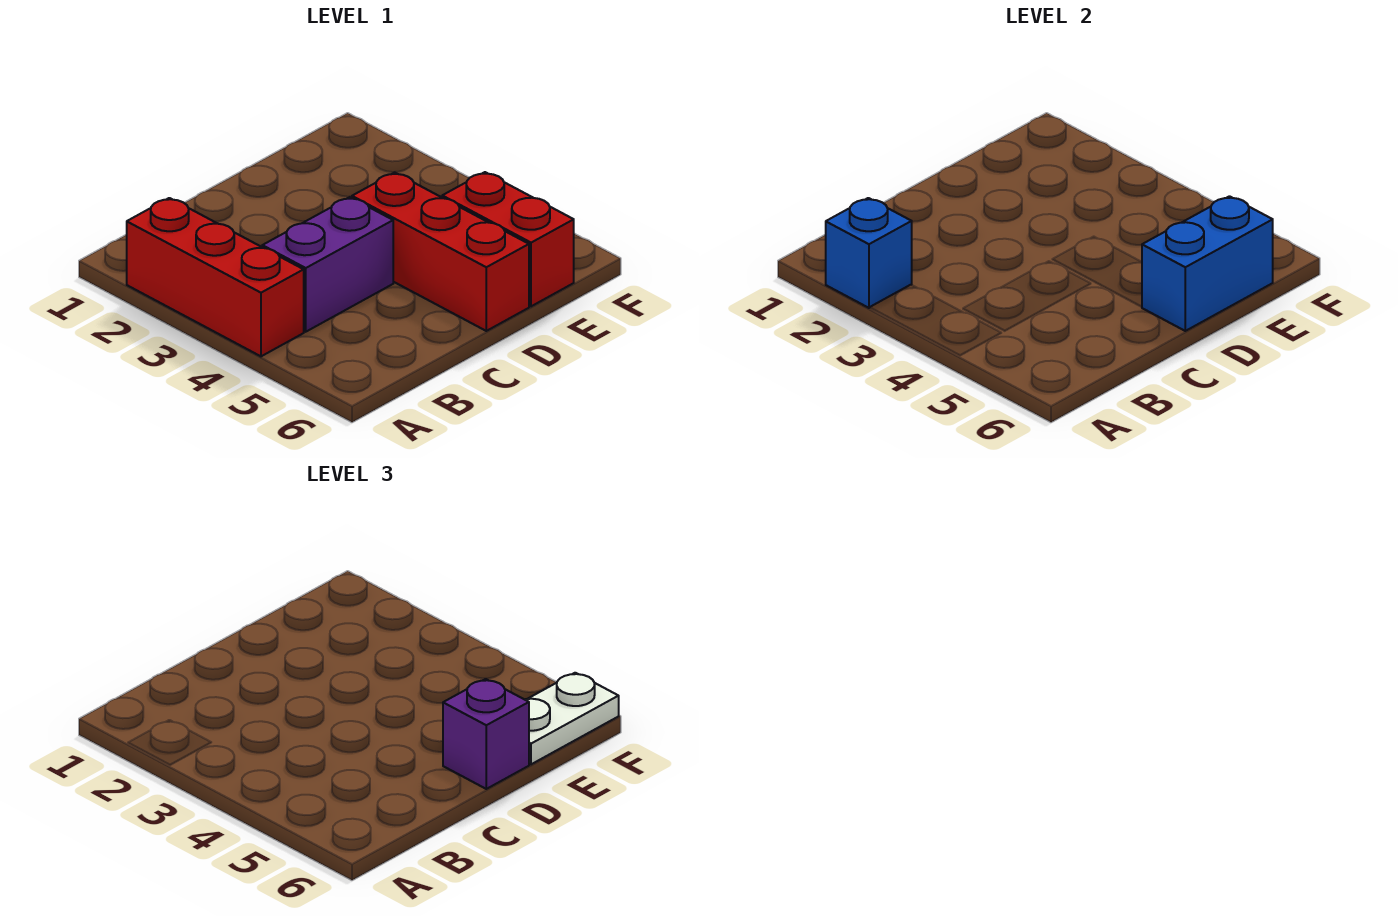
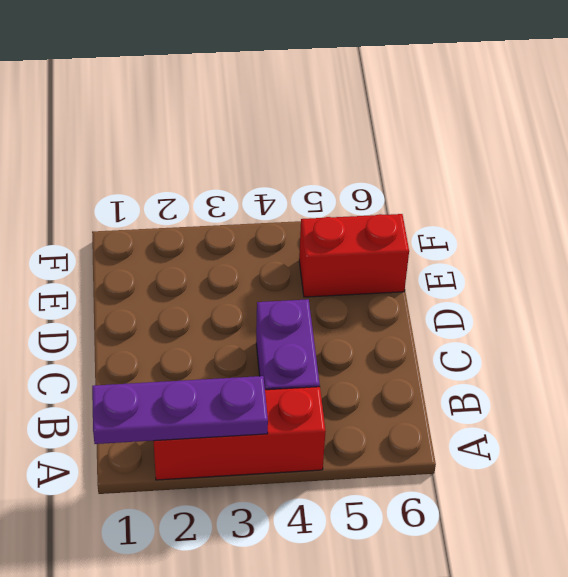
purple 1x3 plate [92,376,268,444] -> blue 1x1 brick [826,198,912,308]
none -> red 1x3 brick [352,172,529,331]
none -> blue 1x2 brick [1142,196,1273,331]

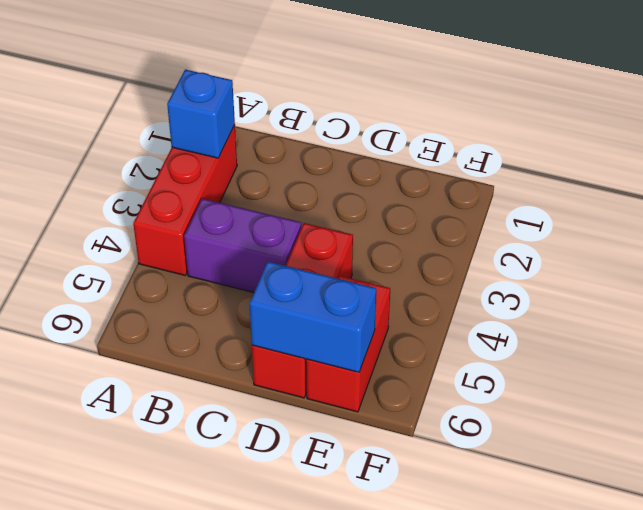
none -> purple 1x1 brick [443,679,529,789]
none -> white 1x2 plate [525,673,619,764]

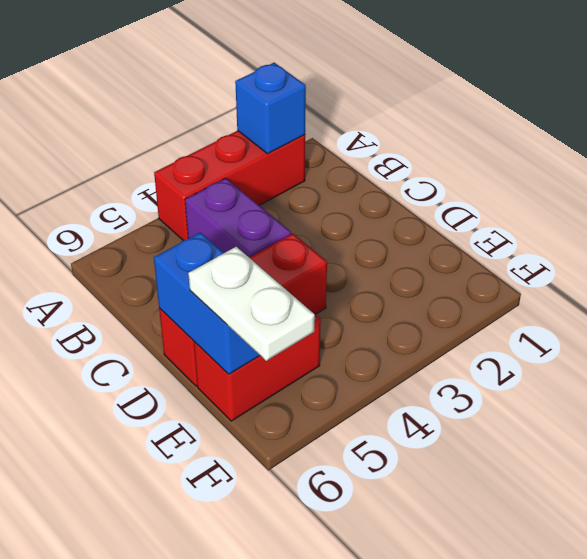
none -> purple 1x1 brick [443,679,529,789]

